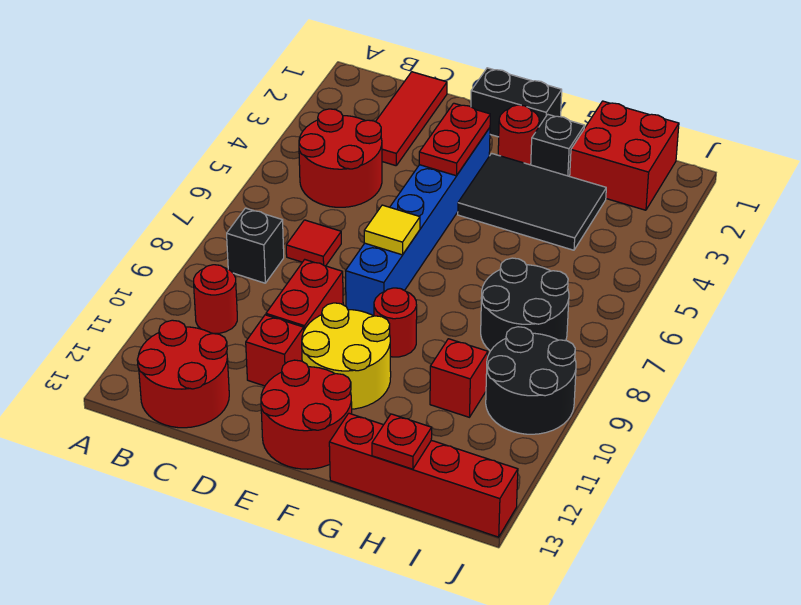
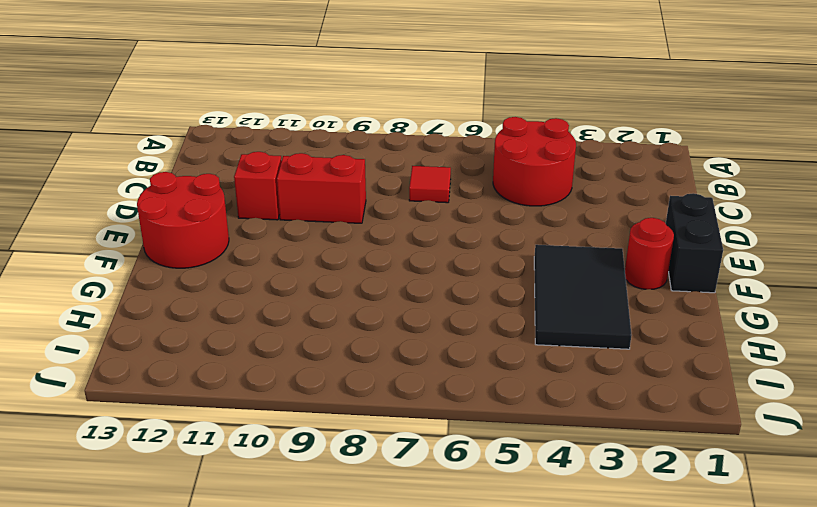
none -> black 1x1 brick [227,208,284,283]
none -> red 1x1 round brick [194,265,237,333]
none -> red 2x2 round brick [137,320,229,428]

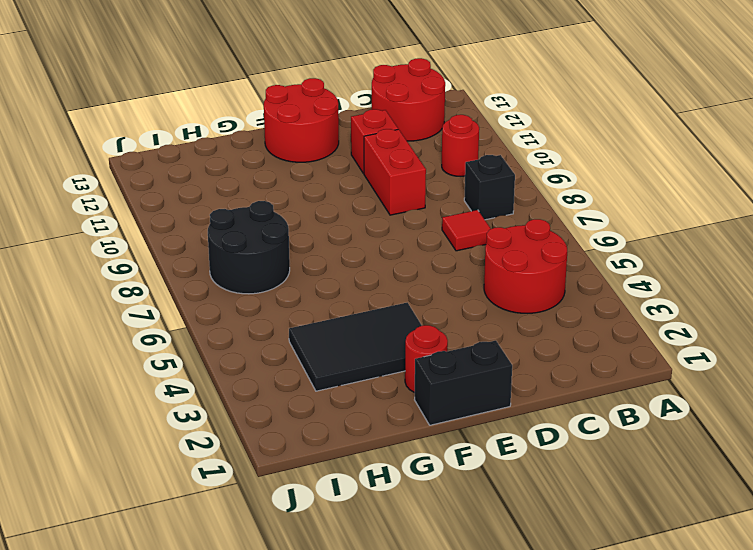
none -> red 1x3 tile [376,72,447,166]
none -> blue 1x6 brick [346,128,490,316]
none -> yellow 2x2 round brick [302,303,391,409]

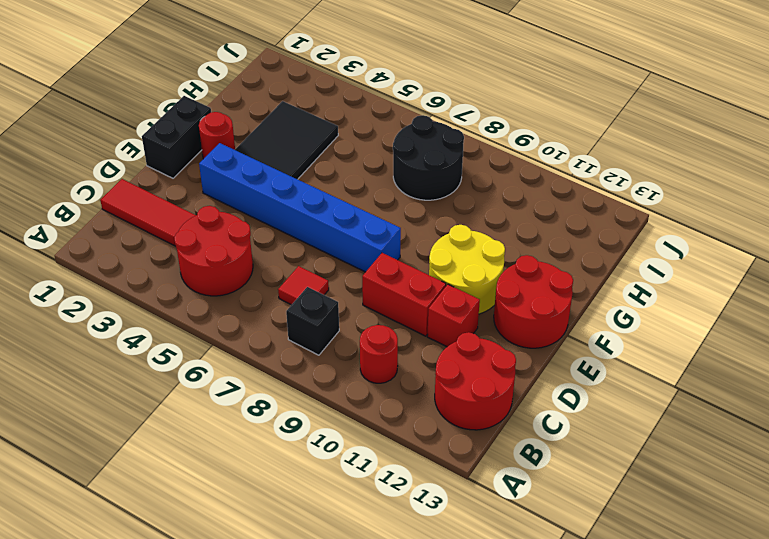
none -> red 1x1 round brick [374,288,417,357]
none -> black 1x1 brick [531,114,585,176]
none -> red 1x4 brick [329,413,518,537]

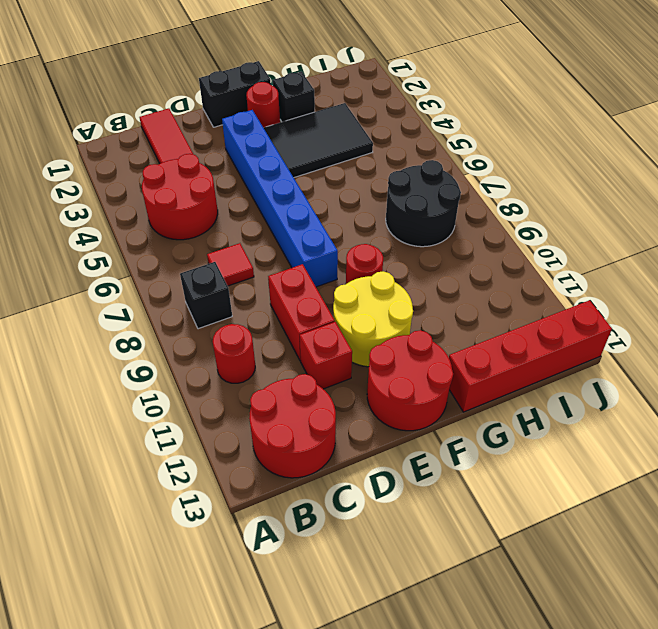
none -> red 2x2 brick [570,101,679,210]
none -> red 1x1 brick [430,339,488,417]
none -> black 2x2 round brick [486,327,576,434]

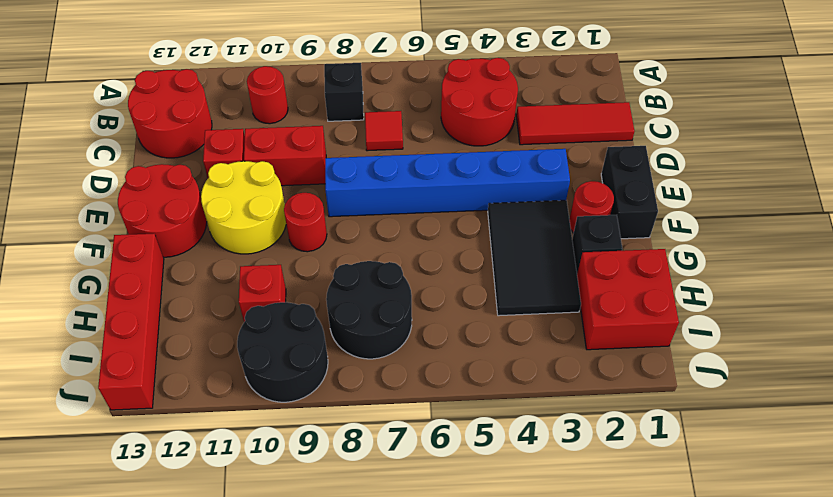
none -> red 1x2 plate [419,103,490,176]
none -> yellow 1x1 tile [364,205,420,255]
none -> red 1x1 plate [372,414,432,469]

